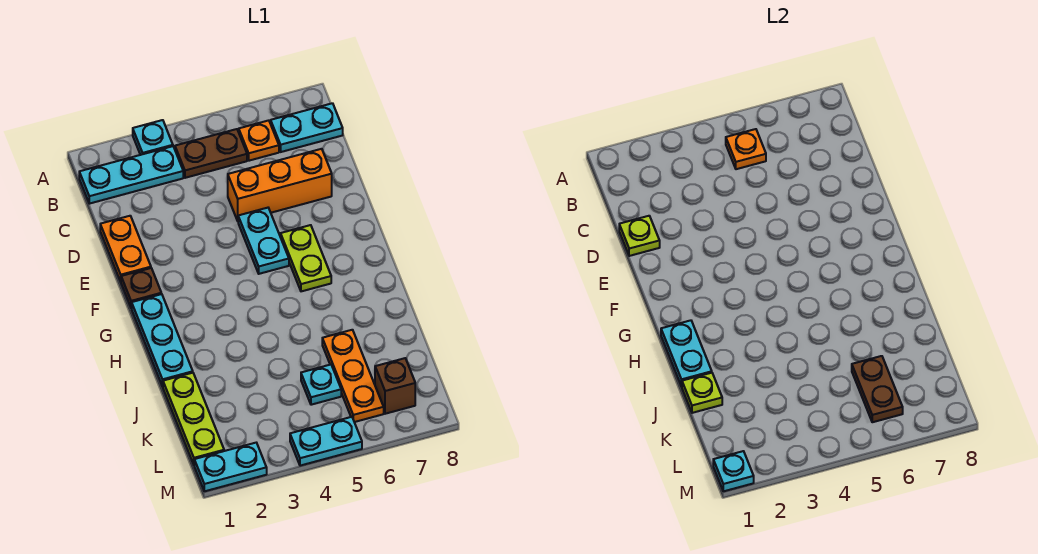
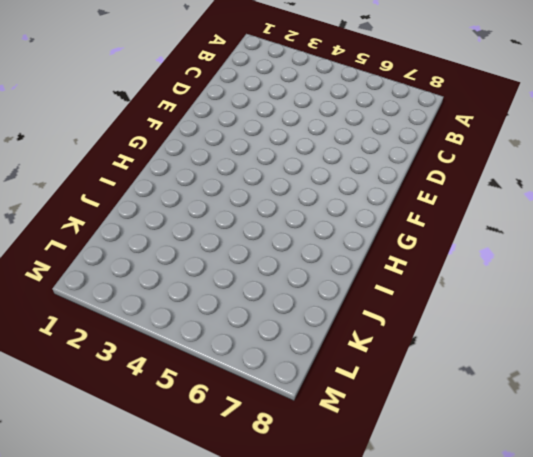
none -> cyan 1x1 plate [133,120,173,155]
none -> cyan 1x3 plate [79,146,183,204]
none -> brown 1x2 plate [175,129,247,178]

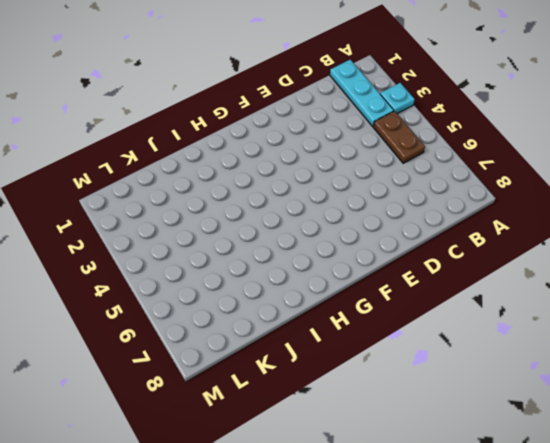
none -> orange 1x1 plate [239,120,279,161]
none -> cyan 1x2 plate [271,103,343,152]
none -> orange 1x2 plate [100,216,151,282]

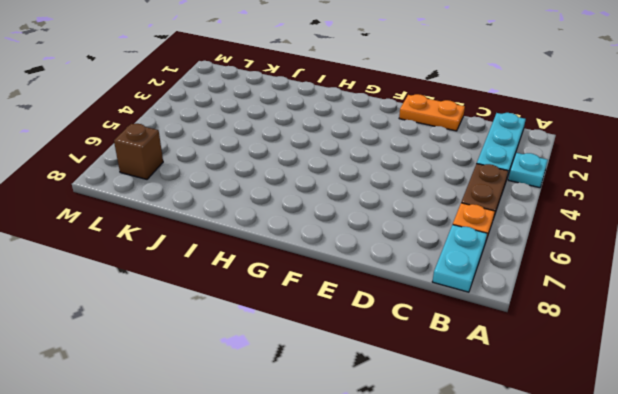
none -> orange 1x3 brick [228,149,332,221]
none -> cyan 1x2 plate [238,208,289,274]
none -> brown 1x1 plate [121,268,161,308]

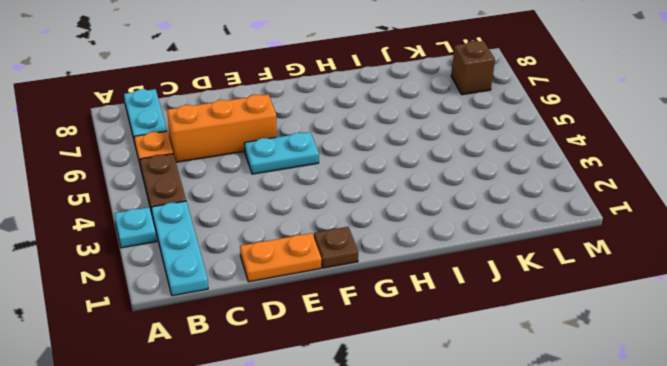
orange 1x3 brick [167,94,276,162] -> orange 1x3 brick turned to [228,149,332,221]
none -> lime 1x2 plate [280,225,331,291]
none -> cyan 1x3 plate [132,294,193,387]
none -> lime 1x3 plate [163,373,224,464]

